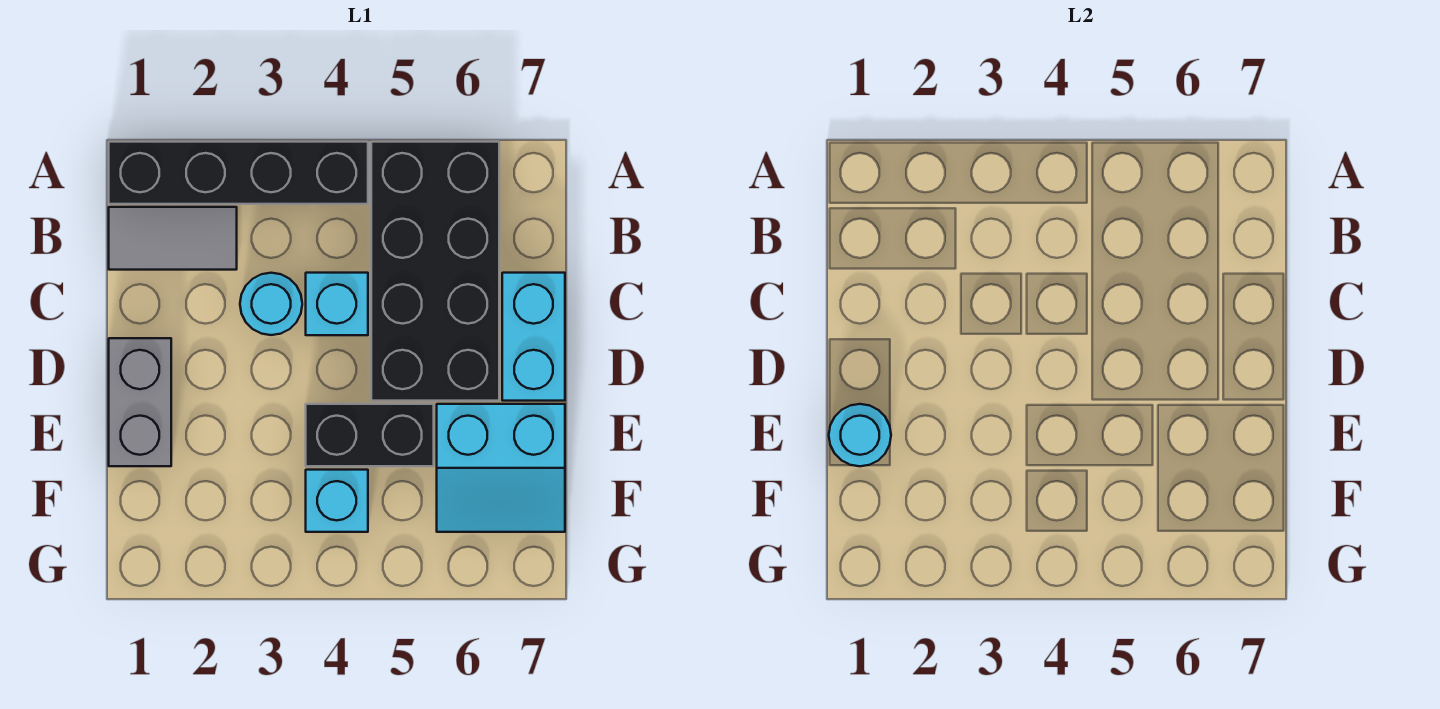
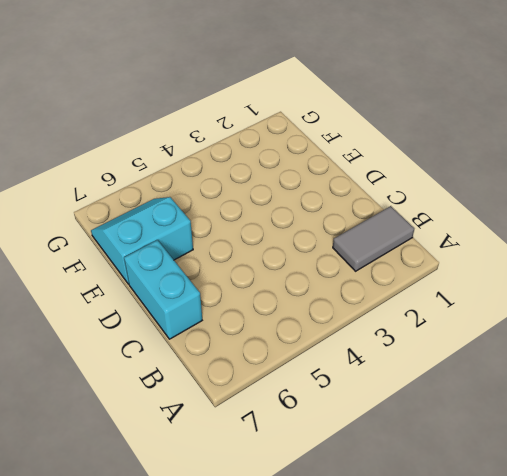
none -> black 1x4 brick [109,142,368,204]
none -> black 2x4 brick [371,142,499,401]

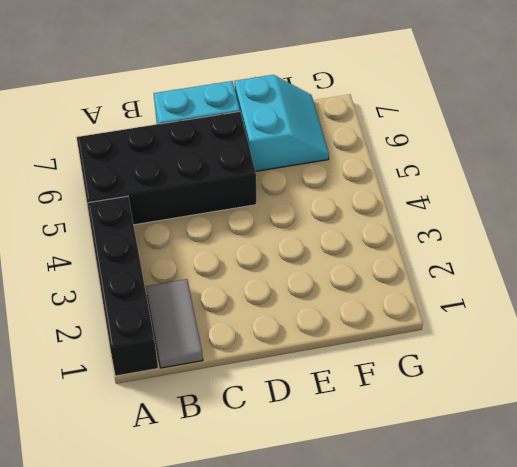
none -> cyan 1x1 round brick [240,273,302,335]
none -> cyan 1x1 brick [306,273,368,335]

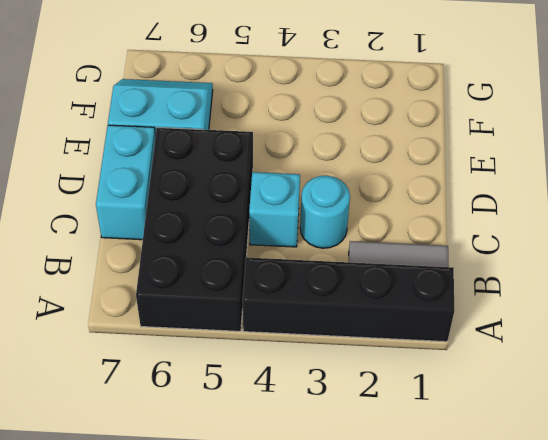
none -> grey 1x2 brick [109,338,171,466]
none -> black 1x2 brick [306,404,434,466]

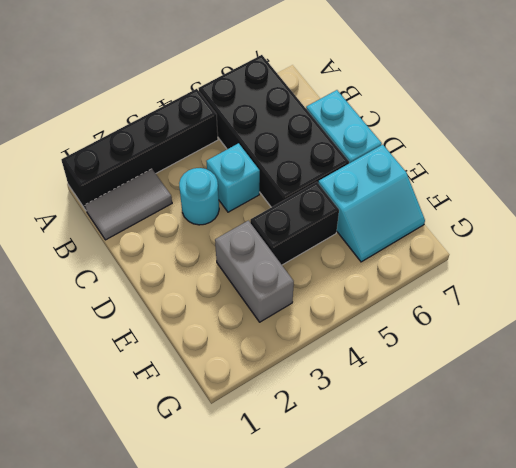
grey 1x2 brick [215,221,294,322] -> grey 1x2 brick moved to [109,338,171,466]
none -> cyan 1x1 brick [306,470,368,532]
none -> cyan 1x1 round brick [829,404,891,466]

